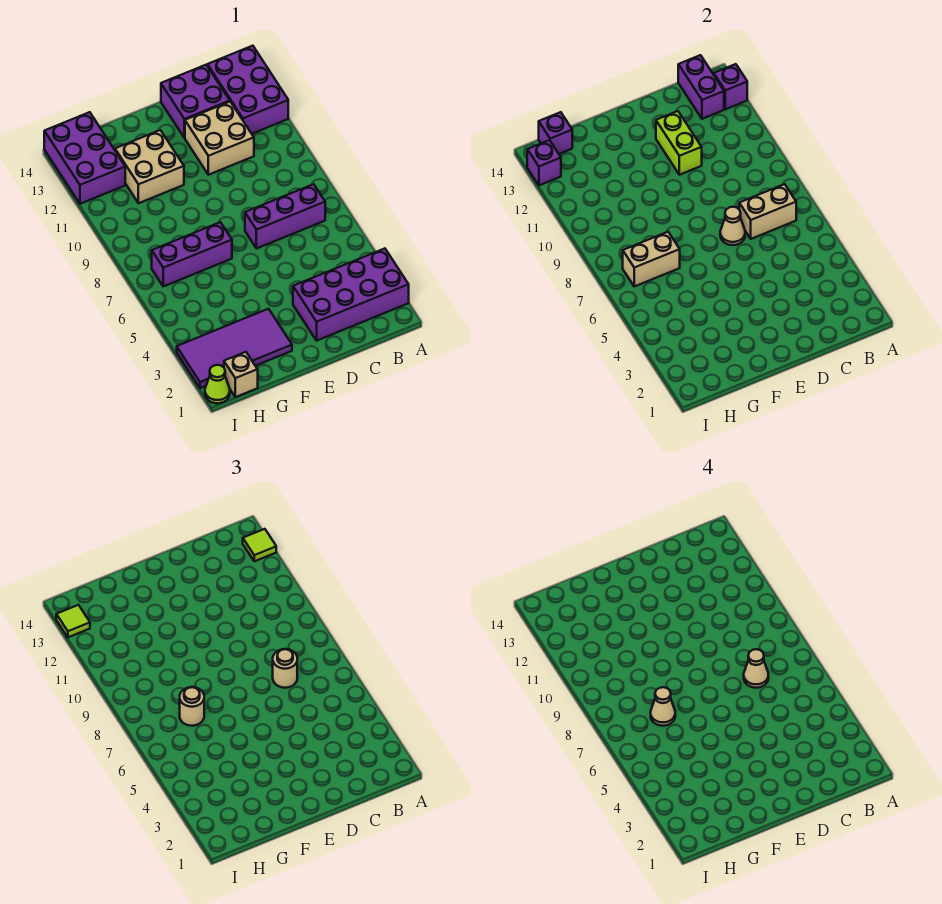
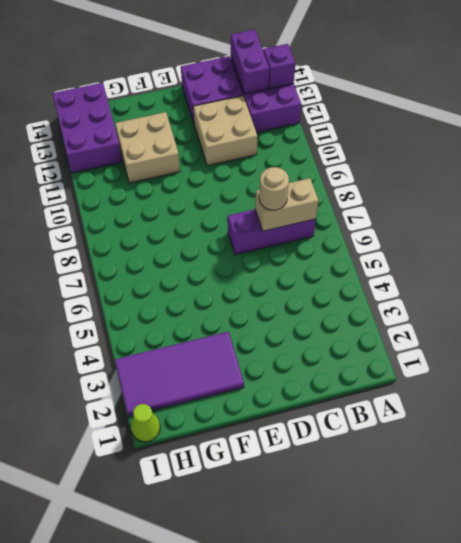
none -> purple 2x4 brick [293,249,409,341]
none -> purple 1x3 brick [152,222,232,286]
none -> tan 1x1 brick [224,352,258,397]

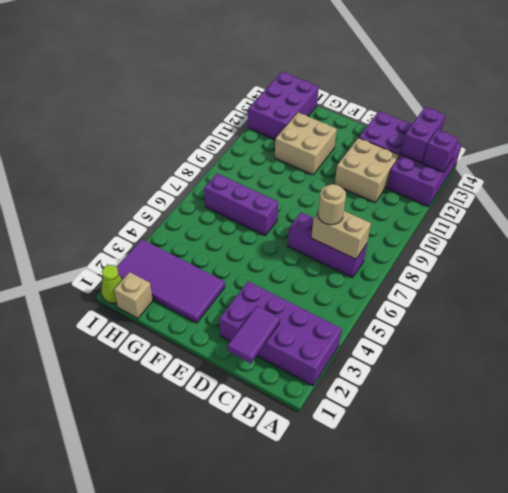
purple 1x2 tile [228,306,280,363] -> none
none -> tan 1x1 cone [720,207,745,245]
none -> lime 1x2 brick [656,111,702,175]
none -> tan 1x2 brick [623,232,680,286]

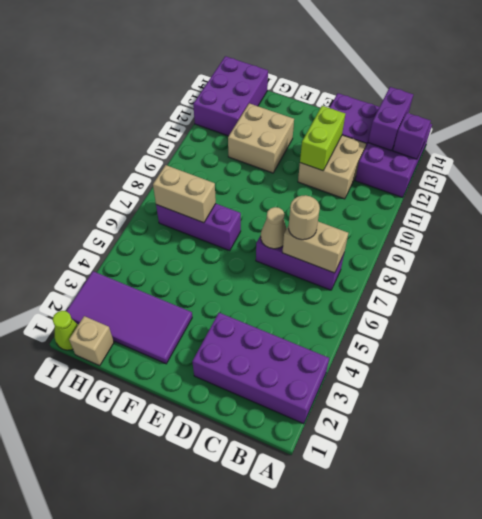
none -> purple 1x1 brick [539,112,572,154]
none -> purple 1x1 brick [527,140,561,185]
none -> lime 1x1 tile [243,529,276,561]

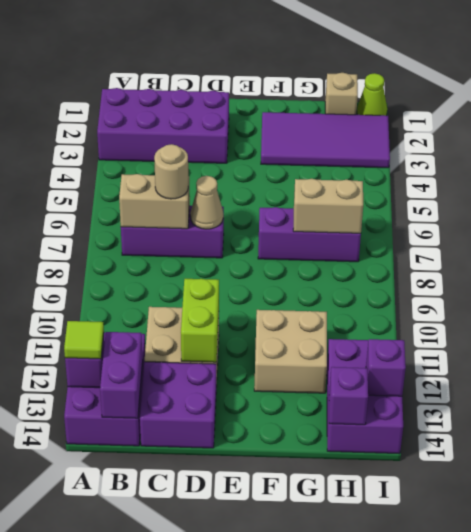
none -> tan 1x1 round brick [180,687,204,726]
none -> lime 1x1 tile [56,605,90,637]
none -> tan 1x1 cone [744,649,768,688]

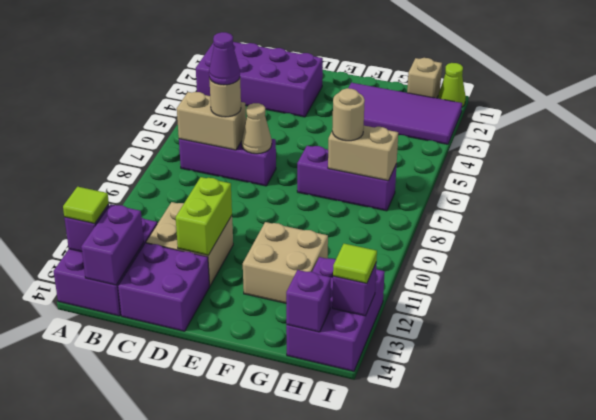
purple 1x1 cone [209,32,240,85] -> tan 1x1 cone [744,649,768,688]
none -> tan 1x1 cone [651,687,675,726]

